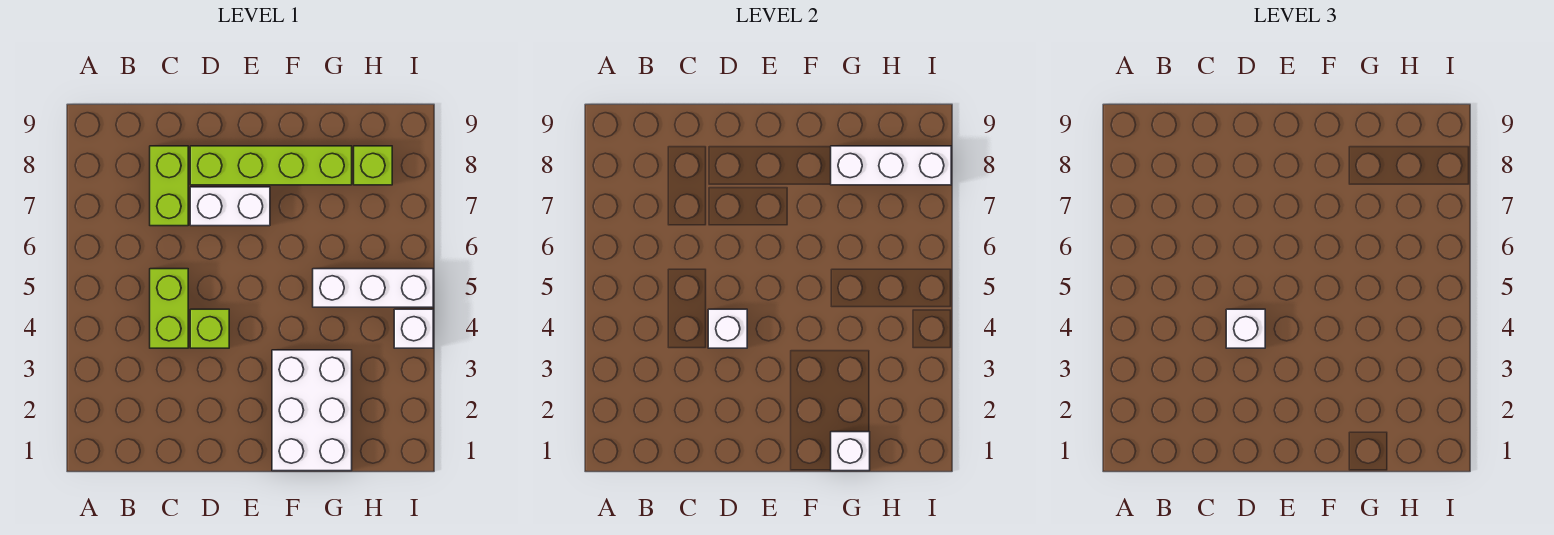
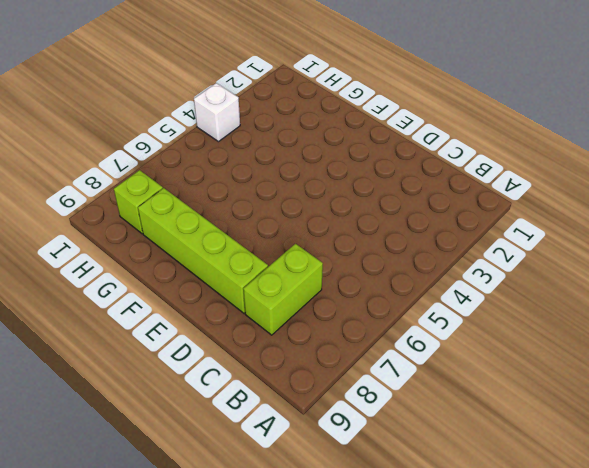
none -> lime 1x2 brick [150,269,188,348]
none -> lime 1x1 brick [190,309,229,348]
none -> white 1x2 brick [190,187,270,226]

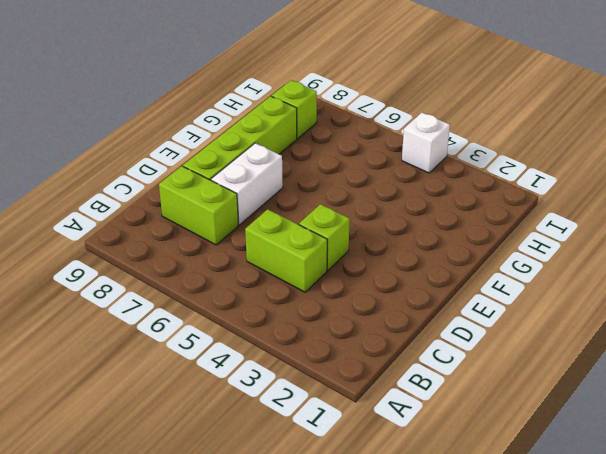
none -> white 2x3 brick [272,350,352,471]
none -> white 1x3 brick [313,269,433,307]
none -> white 1x1 brick [708,309,747,348]

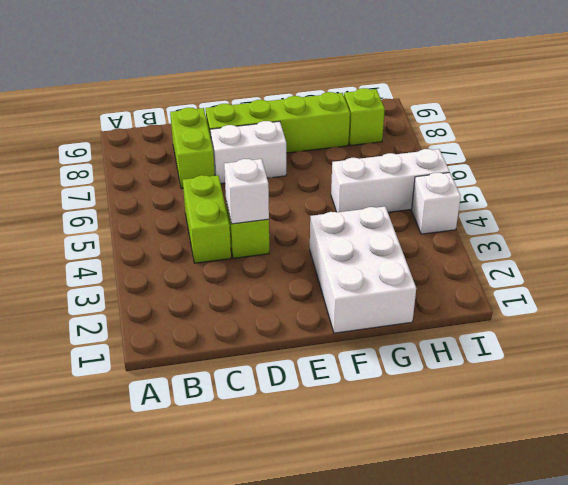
none -> white 1x1 brick [831,432,870,471]
none -> white 1x3 brick [831,146,951,185]
none -> white 1x1 brick [1226,309,1265,348]

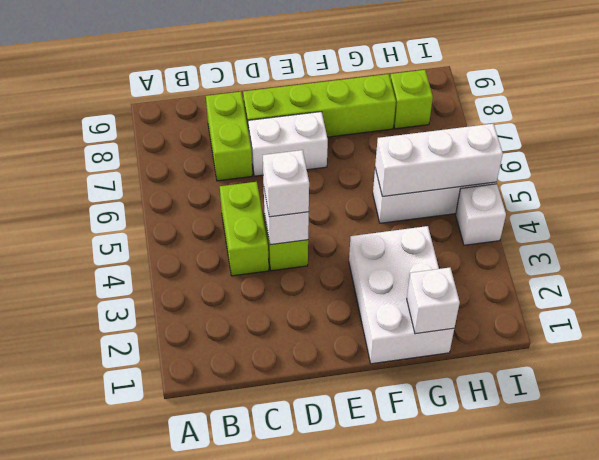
white 1x3 brick [375,124,503,197] -> white 1x3 brick moved to [831,146,951,185]

